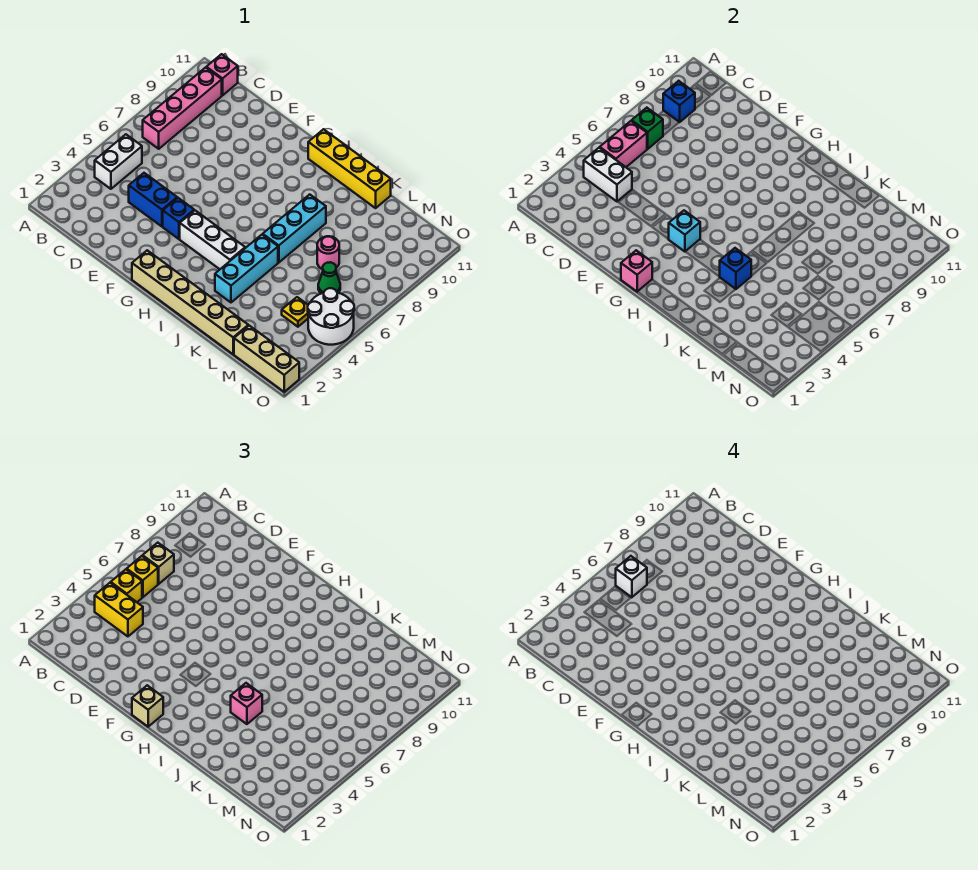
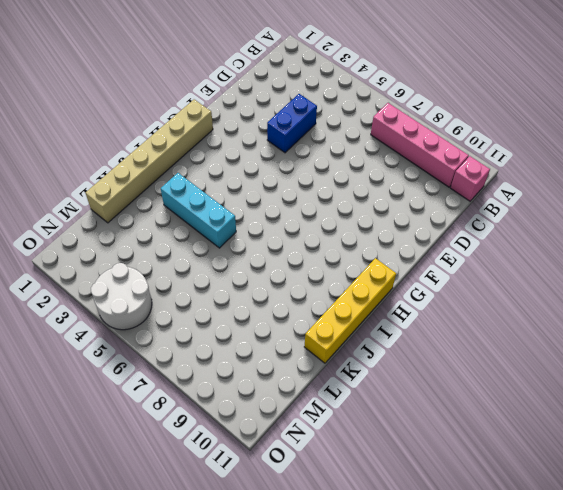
none -> white 1x2 brick [95,134,142,189]
none -> blue 1x1 brick [163,198,194,239]
none -> white 1x3 brick [180,210,245,269]

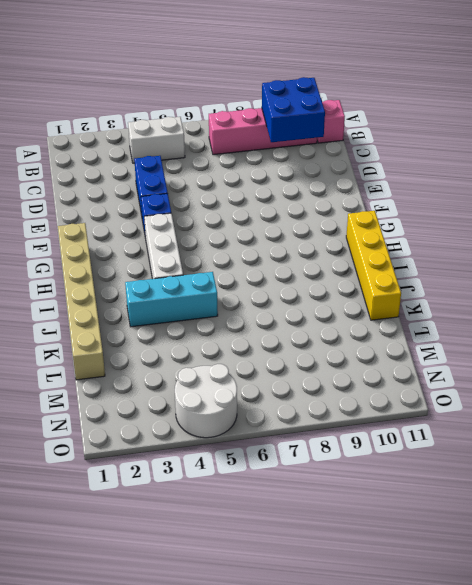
blue 2x2 brick [262,77,325,142] -> blue 1x1 brick [663,81,695,122]
none -> cyan 1x3 brick [263,194,326,262]
none -> pink 1x1 round brick [317,236,339,269]
none -> tan 1x3 brick [234,326,299,392]

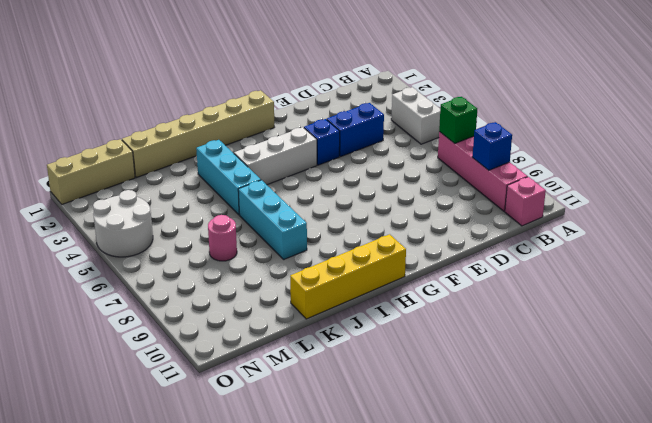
none -> yellow 1x1 plate [282,297,308,327]
none -> green 1x1 cone [318,262,340,294]
none -> white 1x2 brick [584,148,632,201]

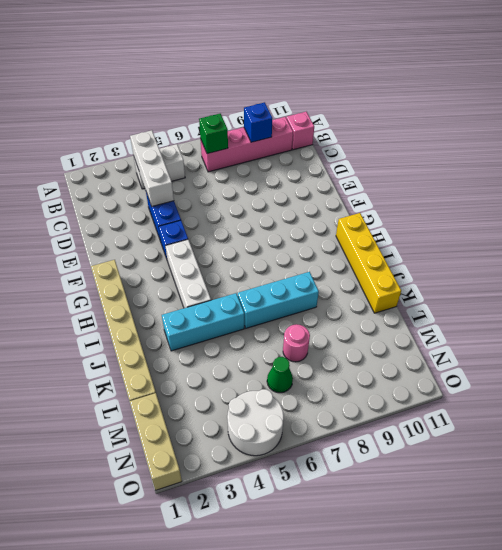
white 1x3 brick [130,130,174,206] -> white 1x2 brick [584,148,632,201]
none -> yellow 1x1 plate [282,297,308,327]
none -> pink 1x2 brick [600,121,647,167]
none -> pink 1x1 brick [621,250,652,292]

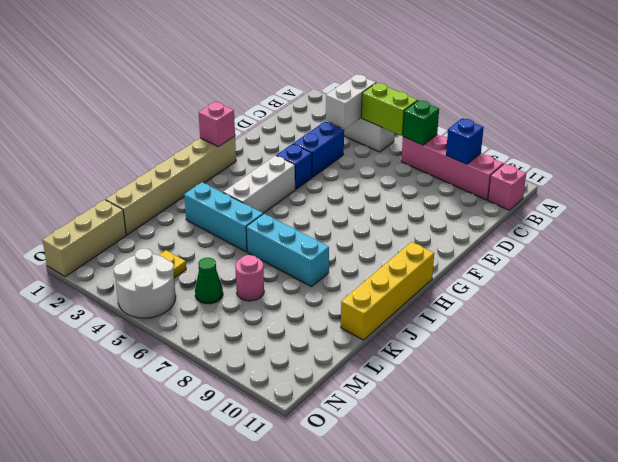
lime 1x2 brick [362,83,418,136] -> pink 1x2 brick [600,121,647,167]
none -> cyan 1x1 brick [668,211,700,252]
none -> blue 1x1 brick [720,248,751,289]
none -> yellow 1x2 brick [95,583,143,636]

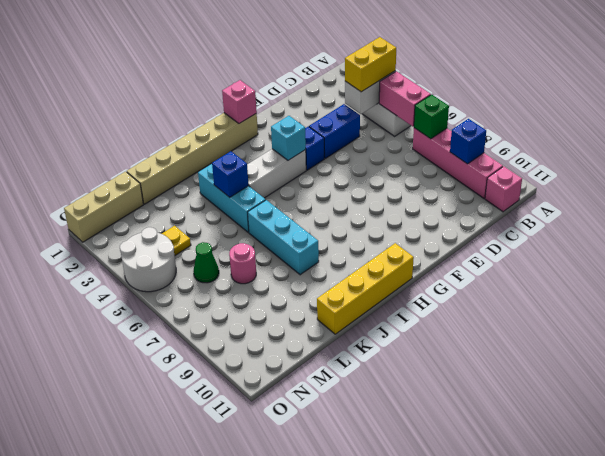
none -> yellow 1x1 brick [111,569,142,602]
none -> yellow 1x1 brick [127,556,158,597]
none -> tan 1x1 brick [143,543,174,584]

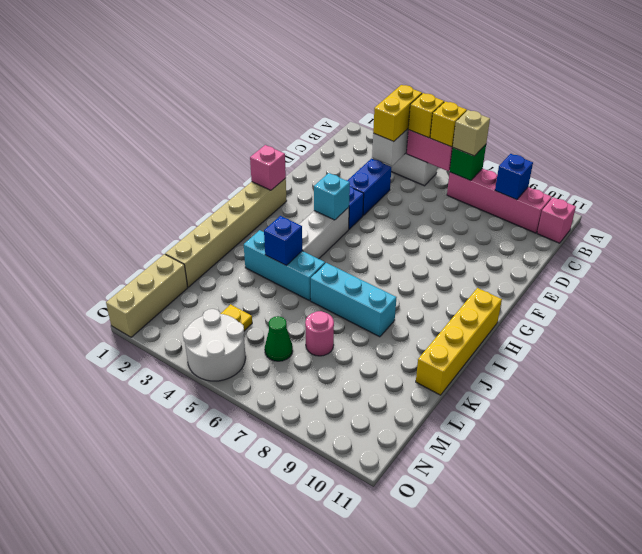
none -> tan 1x1 brick [132,685,163,727]
none -> pink 1x1 brick [231,683,262,724]
none -> white 1x1 brick [616,556,647,597]

